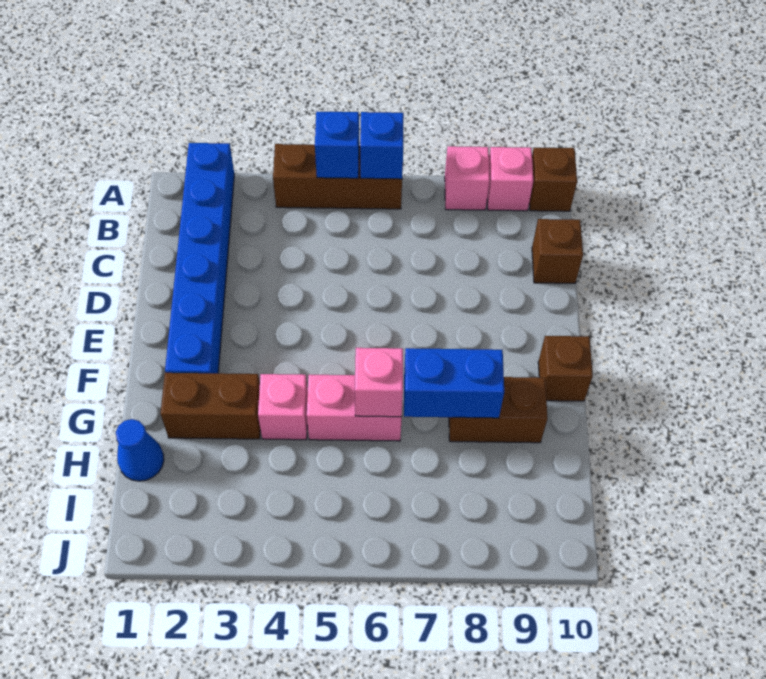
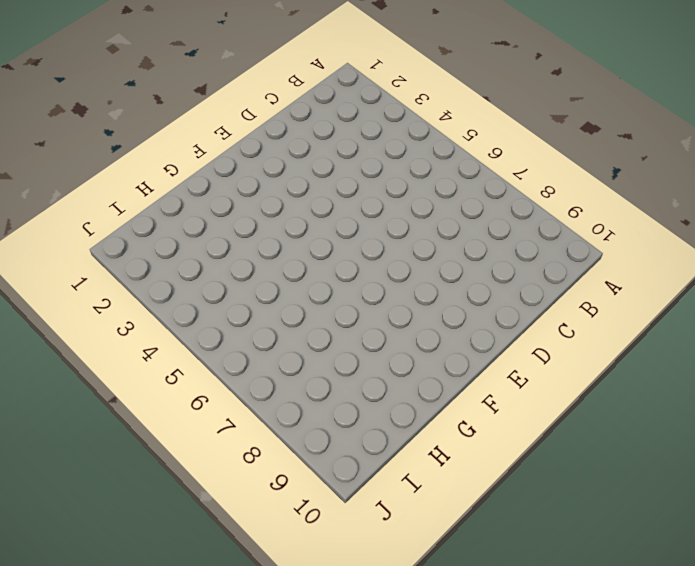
none -> blue 1x6 brick [165,143,234,373]
none -> brown 1x3 brick [273,144,402,209]
none -> pink 1x1 brick [445,146,490,210]

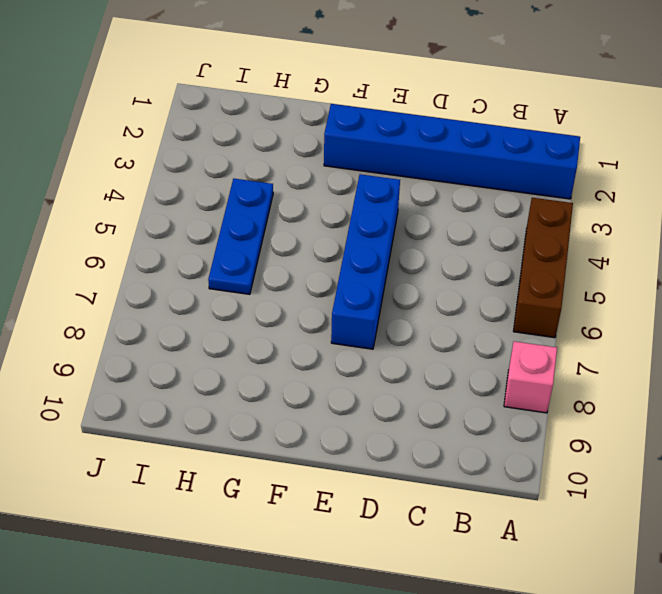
blue 1x4 brick [331,174,400,349] -> none
blue 1x3 plate [208,179,273,294] -> none
none -> pink 1x1 brick [487,147,533,211]
none -> brown 1x1 brick [529,148,577,211]
none -> brown 1x1 brick [532,219,583,283]

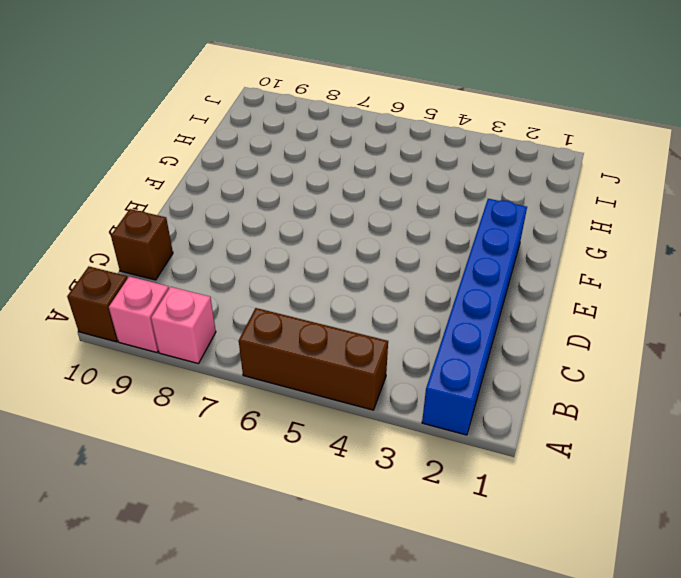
none -> brown 1x1 brick [538,336,593,401]
none -> brown 1x2 brick [161,373,260,439]
none -> pink 1x1 brick [258,374,308,440]

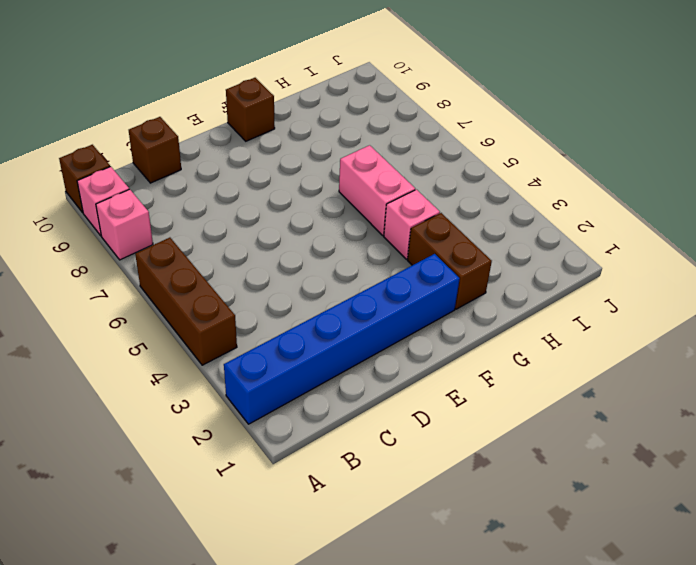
none -> brown 1x2 brick [449,377,548,443]
none -> blue 1x1 cone [116,419,164,481]
none -> blue 1x1 brick [315,111,359,178]

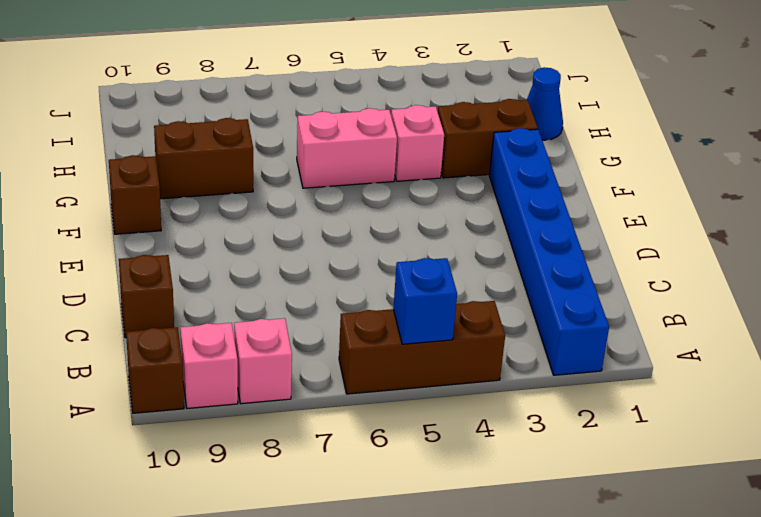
none -> blue 1x1 brick [360,112,404,179]
none -> pink 1x1 brick [355,348,403,417]
none -> blue 1x2 brick [404,348,504,418]

